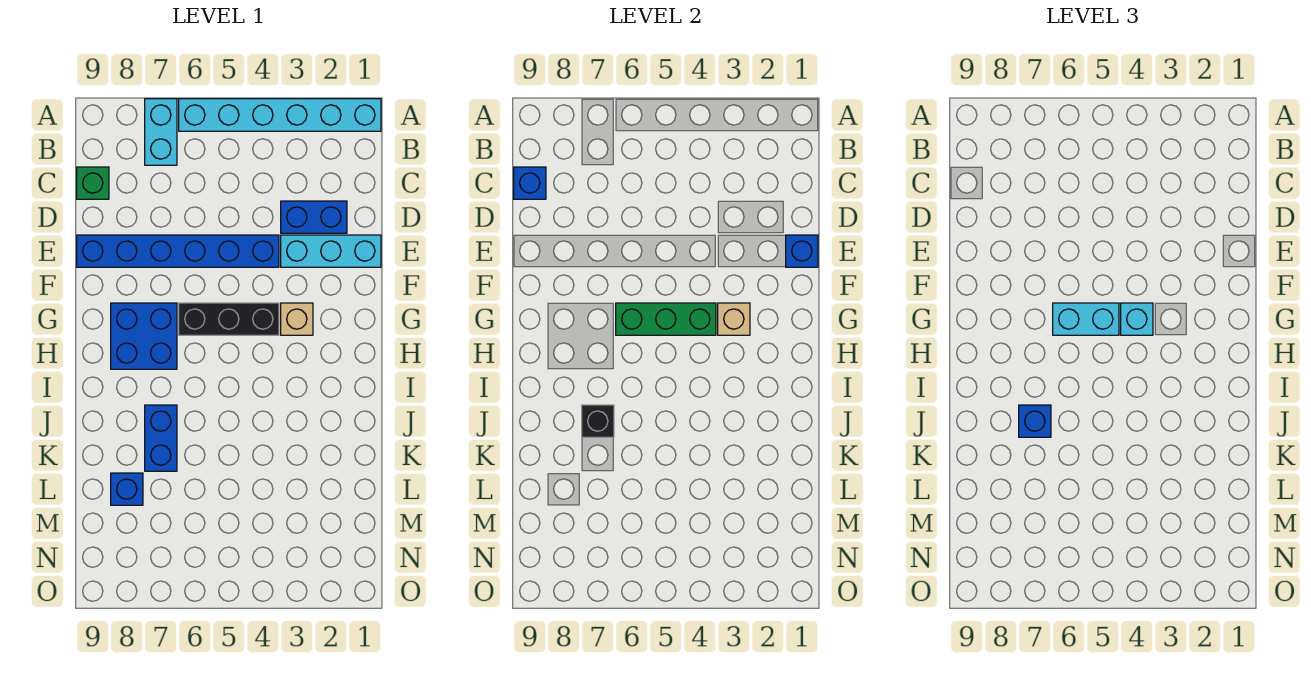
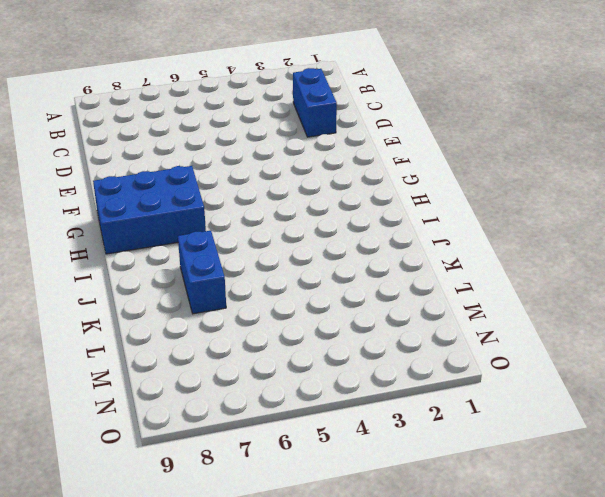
blue 1x2 brick [293,68,337,137] -> blue 1x2 brick turned to [281,201,347,233]
blue 2x3 brick [93,166,206,254] -> blue 2x2 brick [111,303,177,369]
none -> cyan 1x6 brick [179,99,381,131]
none -> cyan 1x2 brick [145,99,177,165]
none -> green 1x1 brick [77,167,109,199]

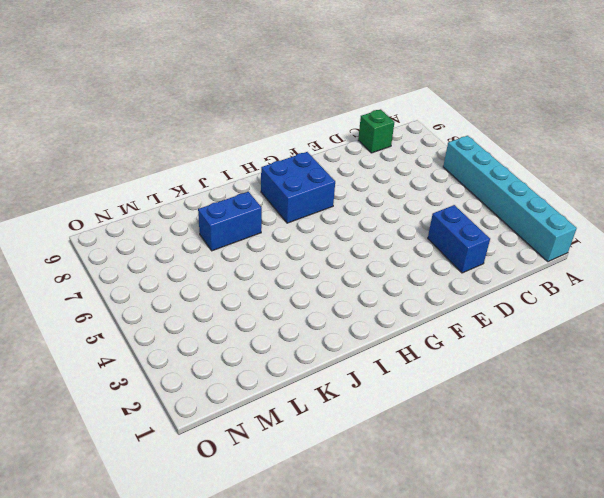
none -> cyan 1x2 brick [145,99,177,165]
none -> cyan 1x3 brick [281,235,381,267]
none -> blue 1x6 brick [77,235,279,267]

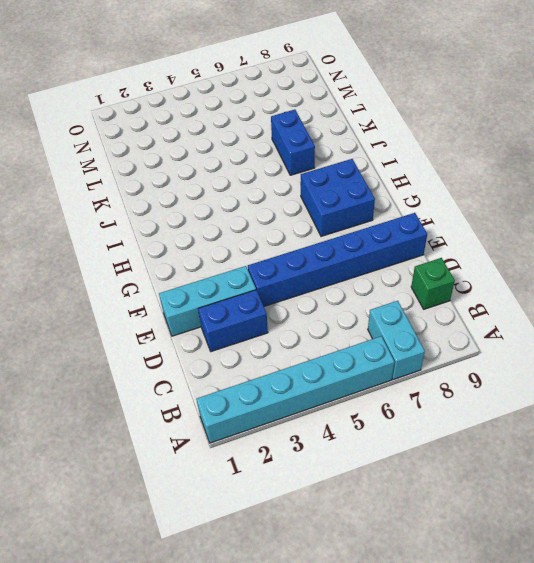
none -> tan 1x1 brick [281,303,313,335]
none -> black 1x3 brick [179,303,279,335]
none -> blue 1x1 brick [111,473,143,505]

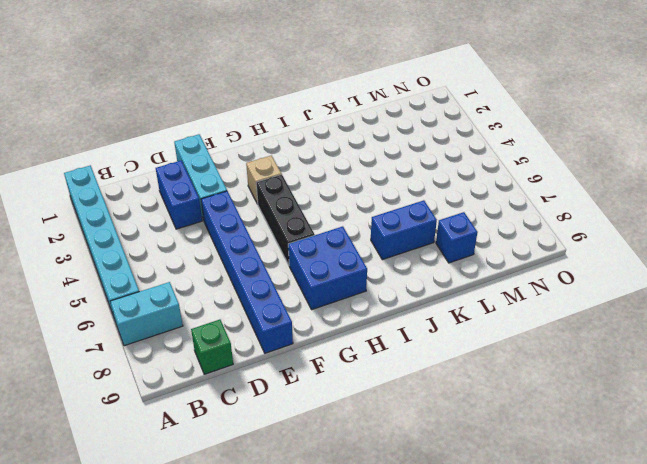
none -> blue 1x1 brick [514,167,546,199]
none -> blue 1x1 brick [786,235,818,267]
none -> tan 1x1 brick [718,303,750,335]

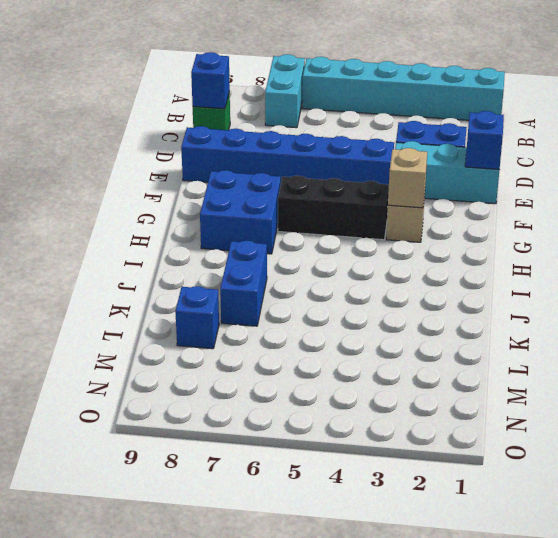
none -> green 1x3 brick [616,303,716,335]
none -> black 1x1 brick [582,405,614,437]
none -> cyan 1x1 brick [1121,303,1153,335]

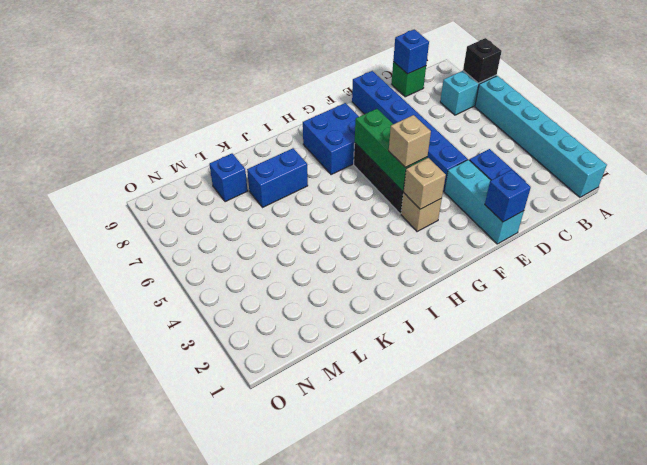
black 1x1 brick [463,38,502,83] -> black 1x1 brick moved to [582,405,614,437]
tan 1x1 brick [389,115,431,167] -> cyan 1x1 brick [1121,303,1153,335]
none -> cyan 1x2 brick [1053,303,1119,335]
none -> blue 1x1 brick [1019,405,1051,437]

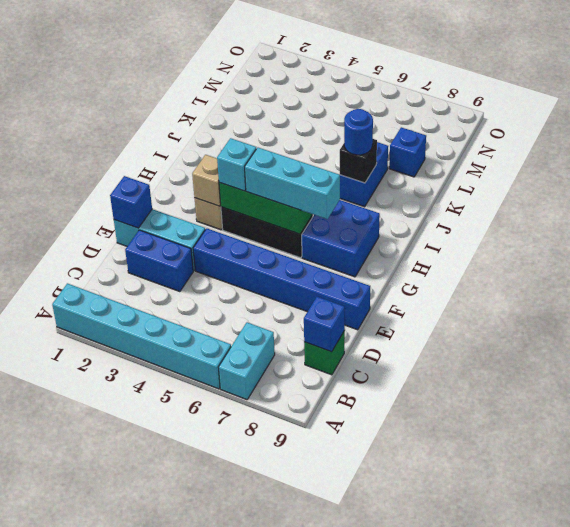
cyan 1x3 brick [245,148,340,219] -> cyan 1x2 brick [1053,303,1119,335]
blue 1x1 round brick [344,109,373,155] -> blue 1x1 brick [1019,405,1051,437]

